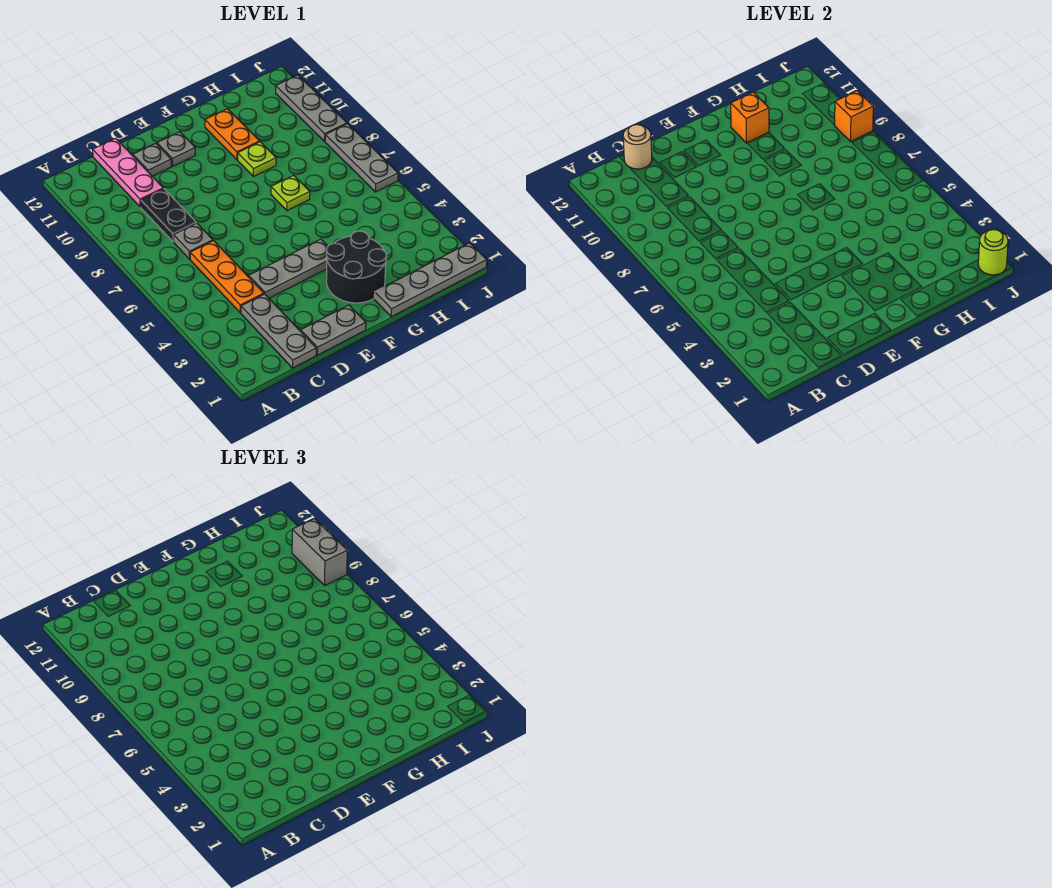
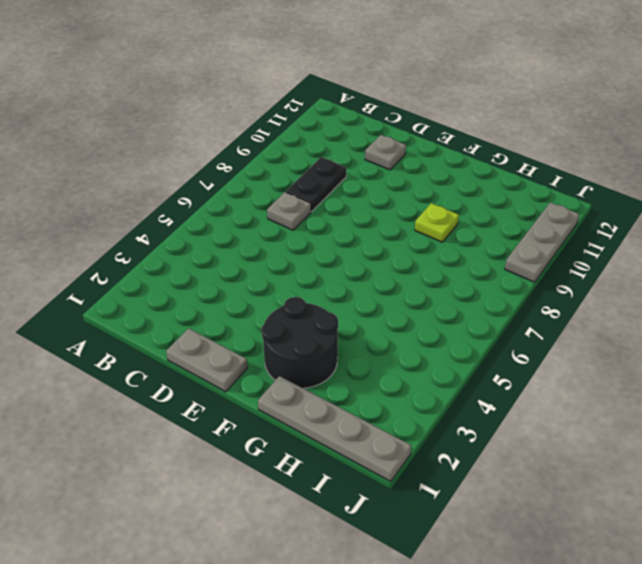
none -> grey 1x3 plate [241,294,316,368]
none -> orange 1x3 plate [190,241,264,313]
none -> pink 1x3 plate [93,138,163,207]

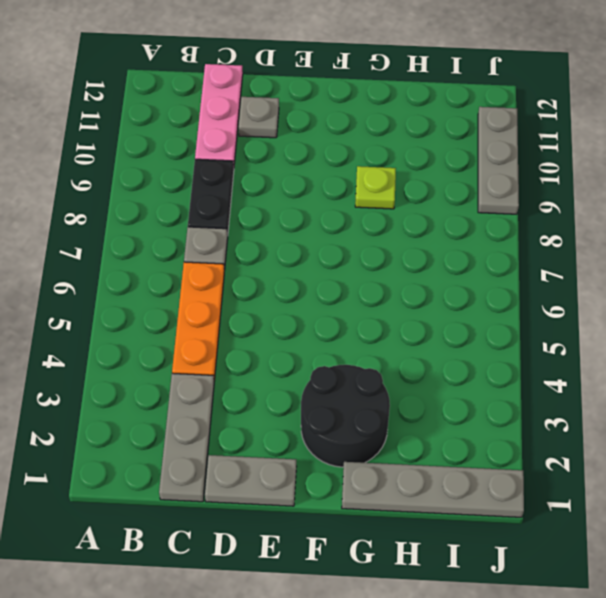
none -> grey 1x3 plate [249,239,328,298]
none -> grey 1x1 plate [157,132,195,166]
none -> lime 1x1 plate [271,175,310,211]

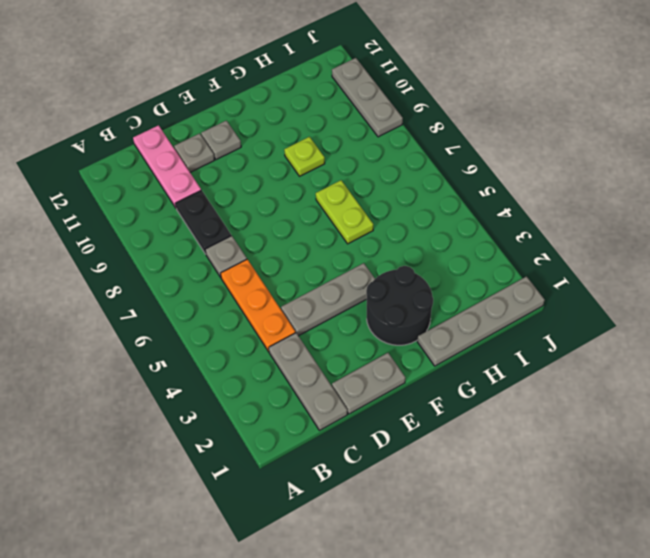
lime 1x2 plate [316,180,373,244] -> lime 1x1 plate [271,175,310,211]
none -> orange 1x2 plate [205,109,260,160]
none -> grey 1x3 plate [325,124,398,192]
none -> tan 1x1 round brick [623,125,652,169]

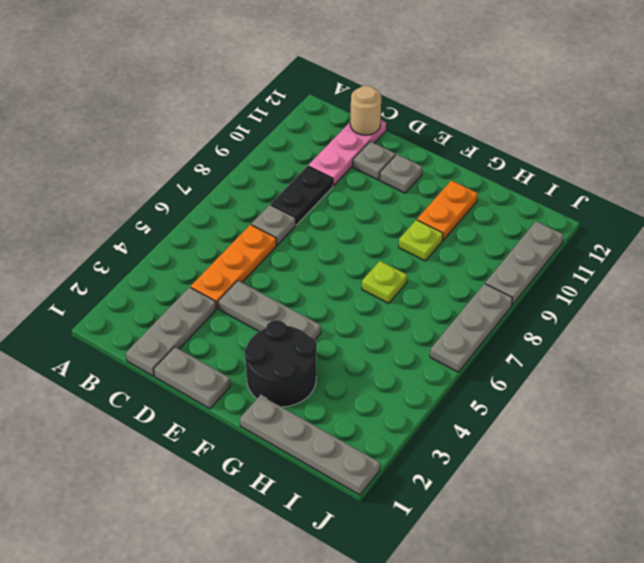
none -> orange 1x1 brick [731,92,769,143]
none -> lime 1x1 round brick [978,230,1008,275]
none -> orange 1x1 brick [835,91,873,141]

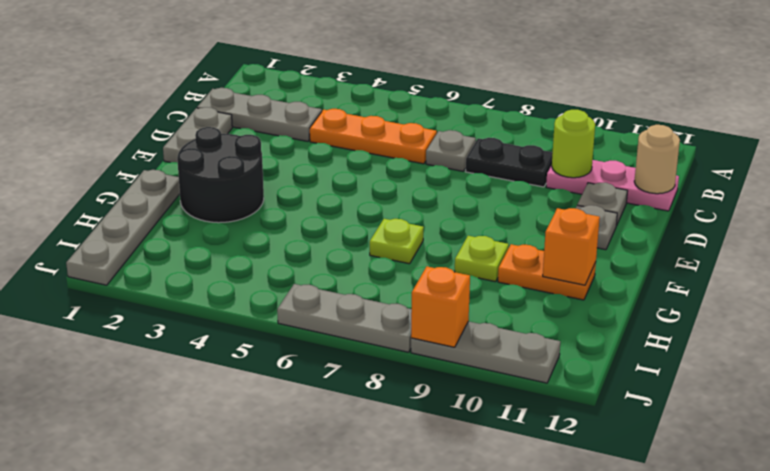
lime 1x1 round brick [552,110,595,178] -> lime 1x1 round brick moved to [978,230,1008,275]
none -> grey 1x3 plate [249,239,328,298]
none -> grey 1x2 brick [292,519,347,585]

